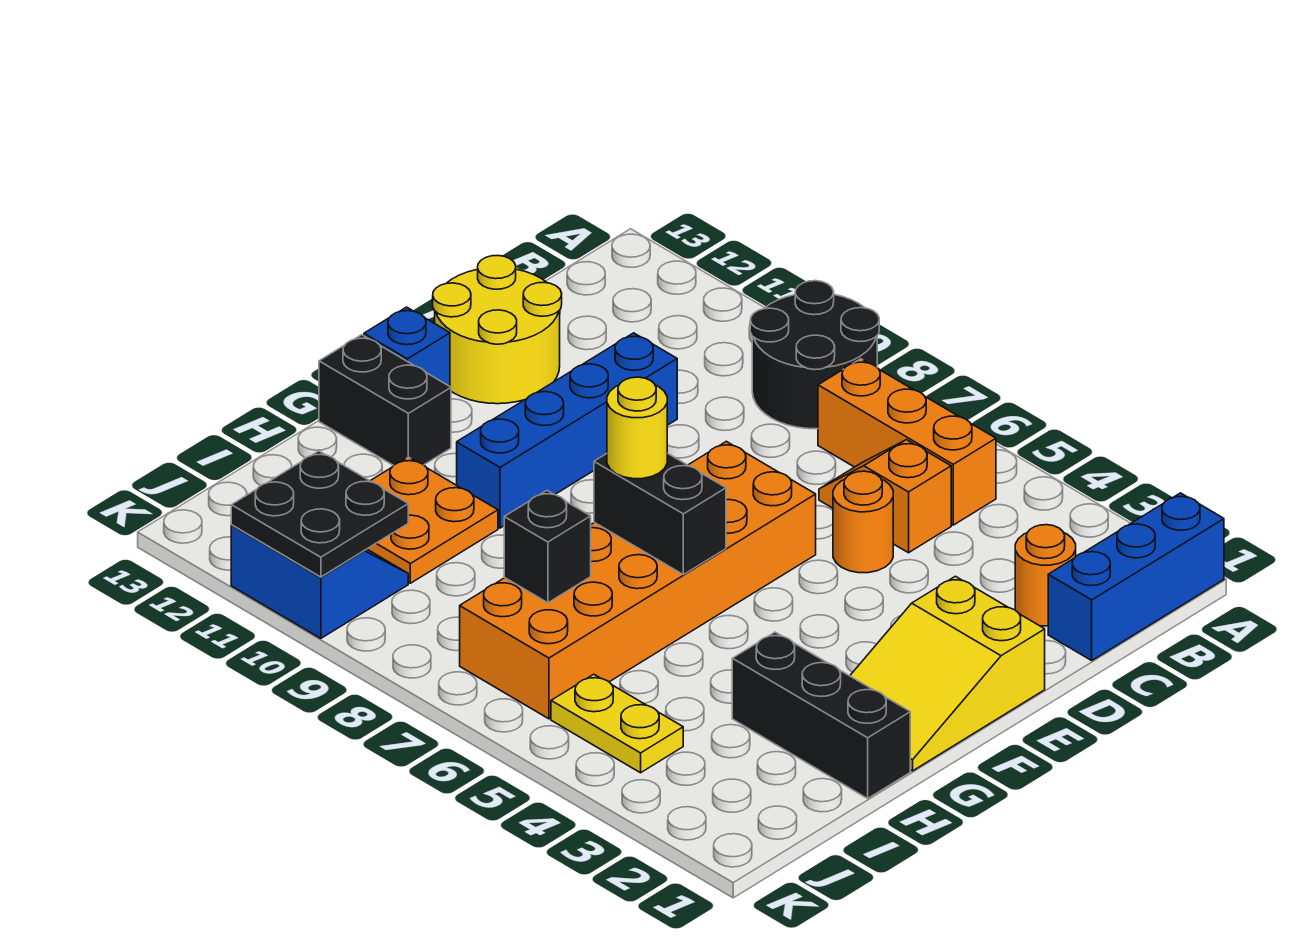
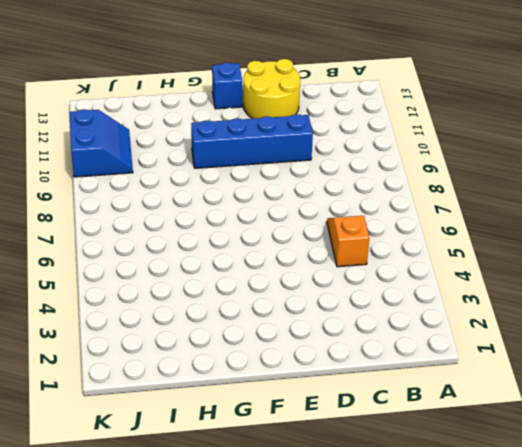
none -> blue 1x3 brick [1048,493,1224,660]
none -> black 2x2 round brick [750,281,879,429]
none -> orange 1x3 brick [818,359,996,525]

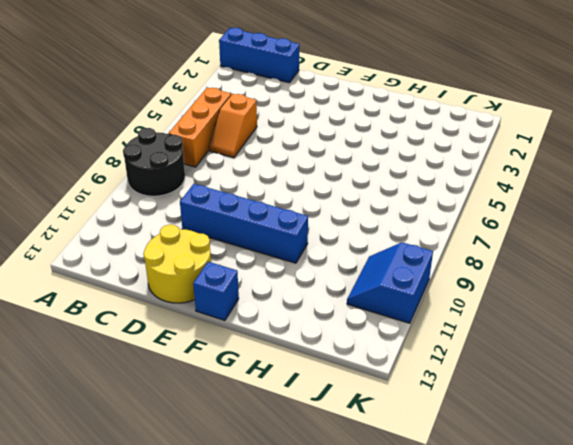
none -> orange 1x1 round brick [1015,525,1076,626]
none -> orange 1x1 round brick [833,471,893,573]
none -> yellow 2x3 slope [850,576,1045,771]

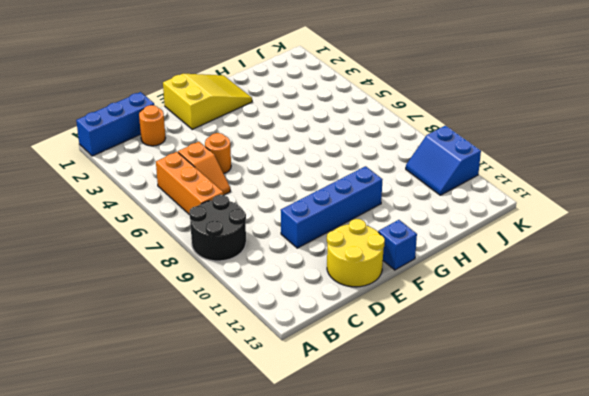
none -> orange 2x6 brick [460,441,816,719]
none -> black 1x2 brick [319,335,451,465]
none -> black 1x3 brick [732,632,910,798]

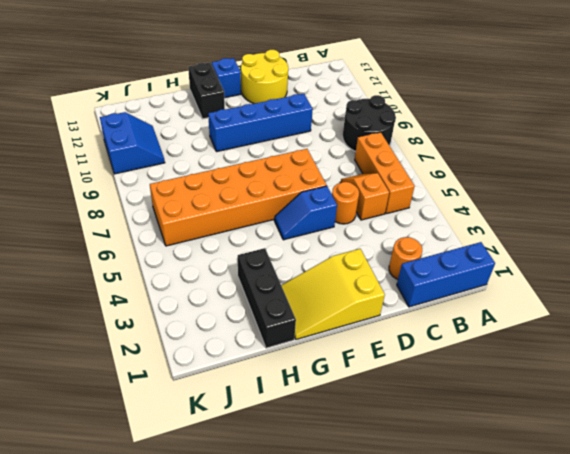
blue 1x2 slope [274,186,337,240] -> none
none -> orange 2x2 plate [367,457,498,583]
none -> yellow 1x2 plate [551,674,683,773]
none -> black 1x2 brick [594,453,726,575]

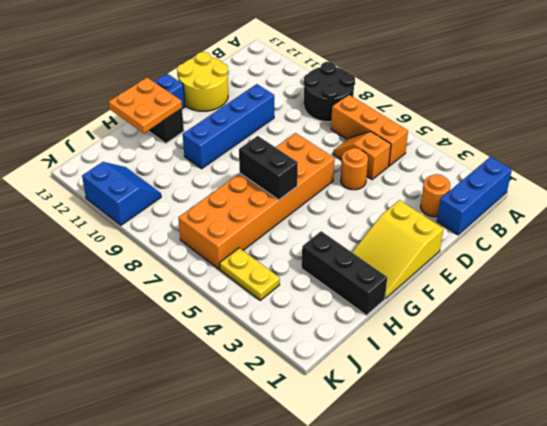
orange 2x2 plate [109,78,182,133] -> orange 2x2 plate moved to [367,457,498,583]
none -> black 1x1 brick [504,491,591,603]
none -> black 2x2 plate [231,451,408,577]
none -> yellow 1x1 round brick [607,377,667,479]

